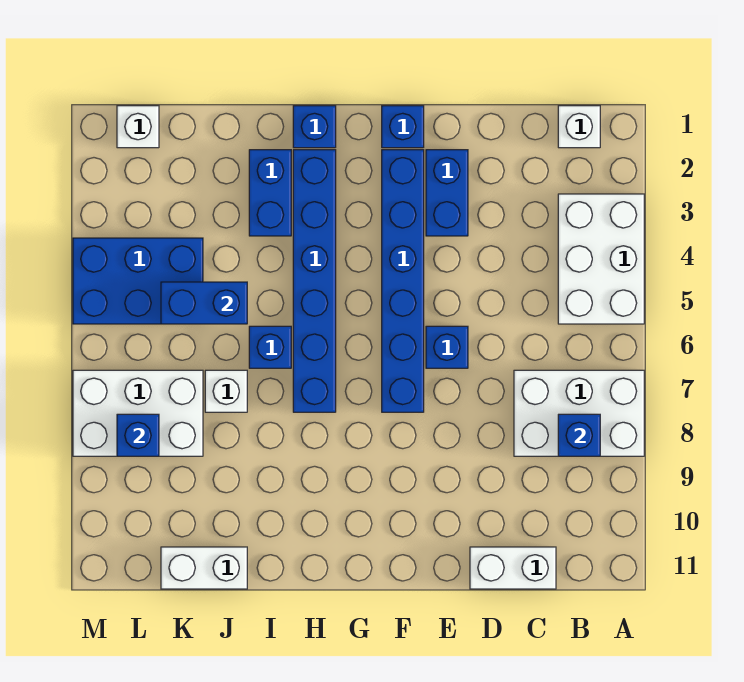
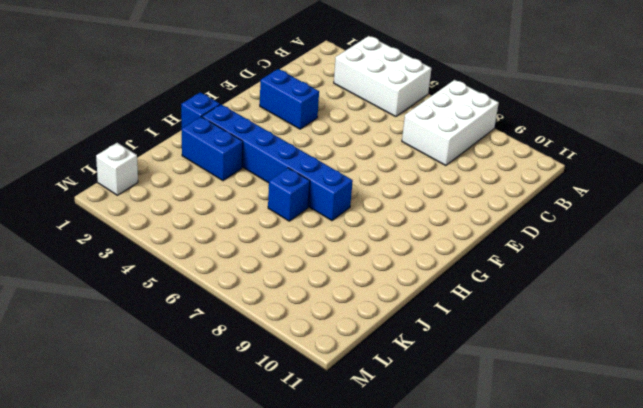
none -> white 1x1 brick [558,106,600,148]
none -> white 1x2 brick [470,547,556,589]
none -> blue 1x1 brick [426,326,468,368]

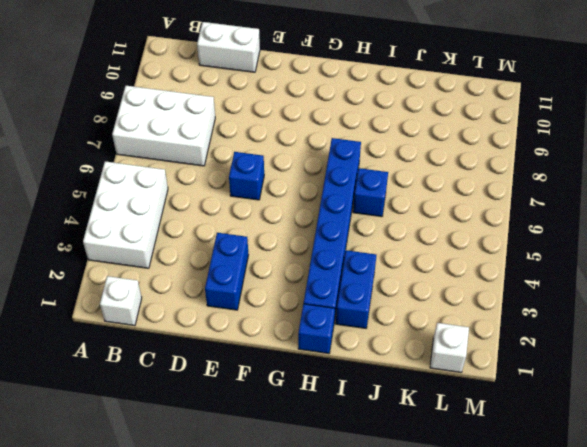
none -> blue 1x1 brick [382,106,424,148]
none -> blue 1x6 brick [382,150,424,412]
none -> white 1x1 brick [205,370,247,412]

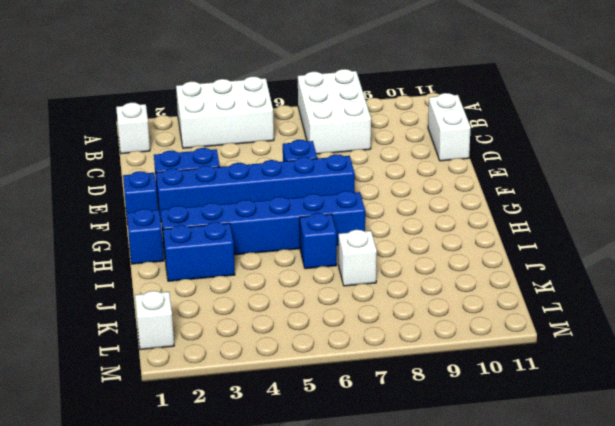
none -> white 1x2 brick [161,547,247,589]
none -> blue 2x3 brick [73,238,203,324]
none -> white 2x3 brick [73,370,203,456]

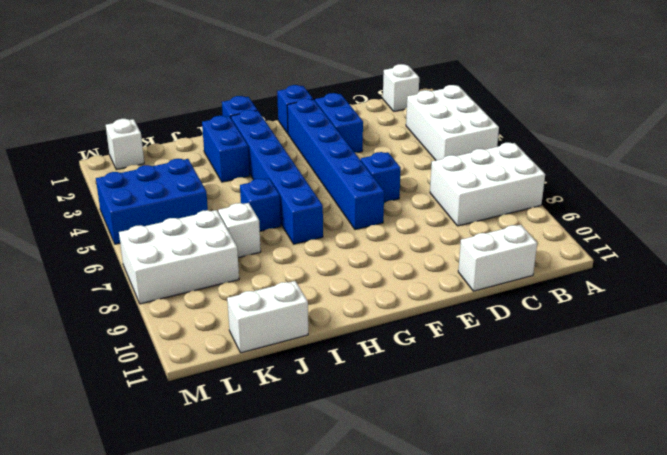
none -> blue 1x1 brick [558,414,600,456]
none -> blue 1x2 brick [161,282,247,324]
none -> blue 1x1 brick [117,414,159,456]

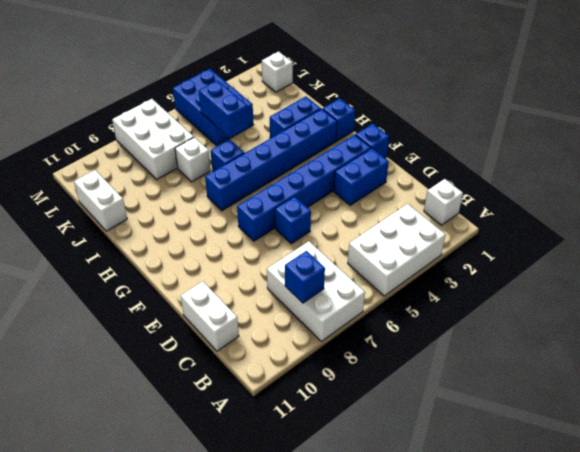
none -> blue 1x1 brick [117,414,159,456]

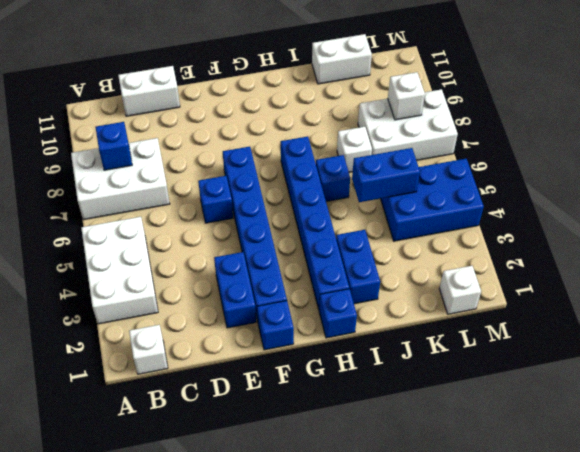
white 1x1 brick [388,72,425,120] -> blue 1x1 brick [117,414,159,456]

